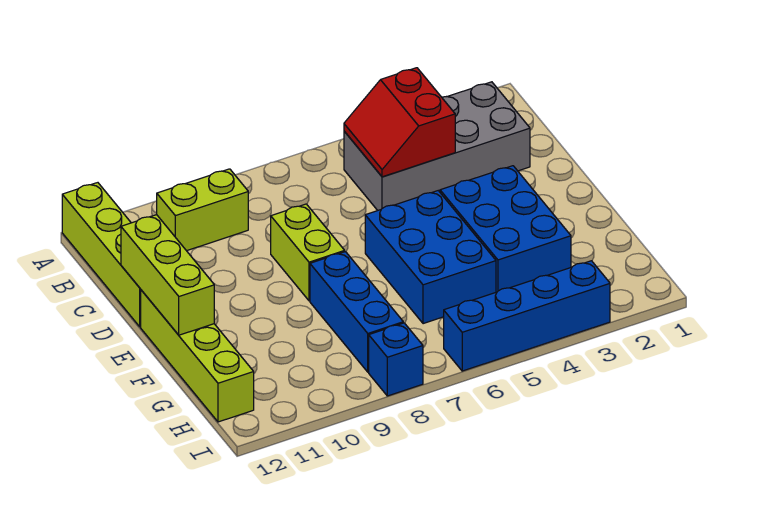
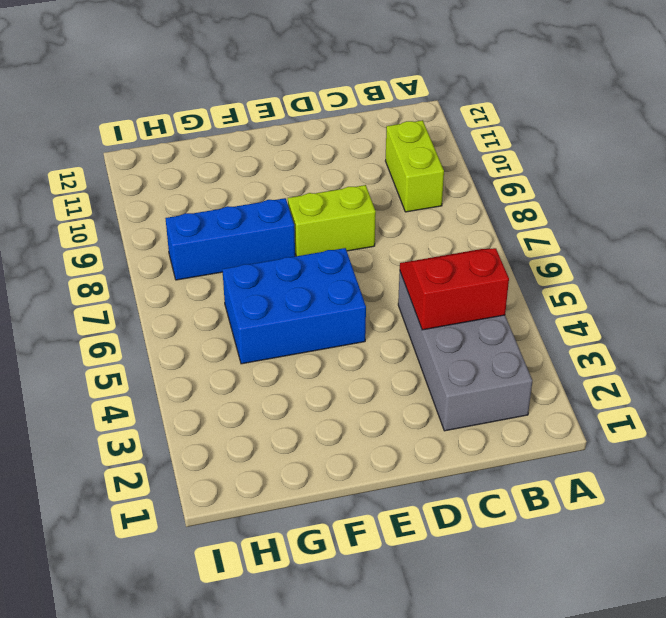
none -> lime 1x4 brick [62,183,141,327]
none -> blue 2x3 brick [440,166,571,292]
none -> lime 1x4 brick [141,290,254,422]

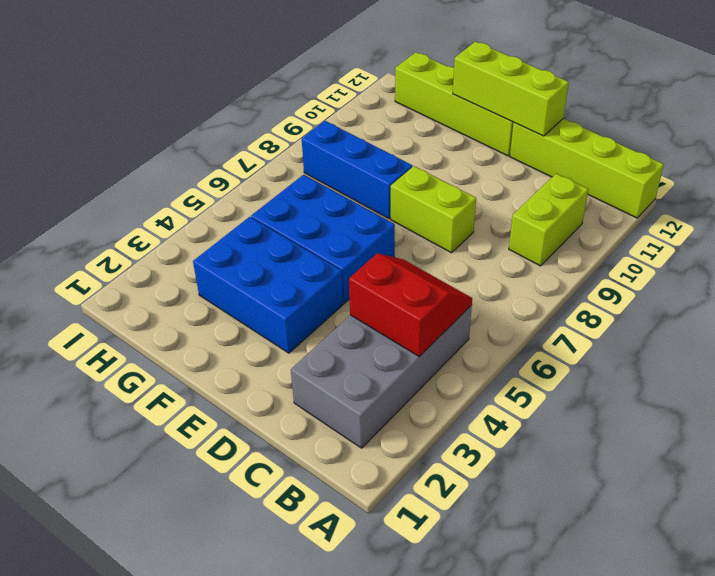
none -> blue 1x4 brick [444,261,610,371]
none -> blue 1x1 brick [369,323,423,396]

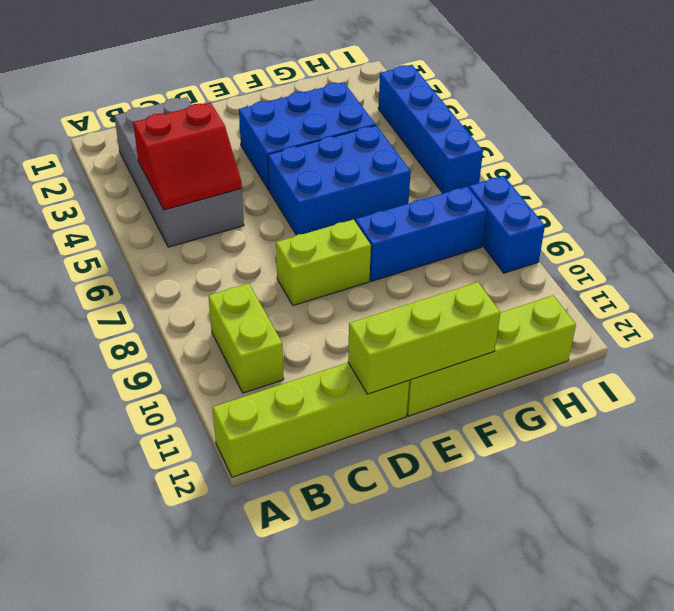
blue 1x2 brick [469,176,545,273] -> blue 1x1 brick [369,323,423,396]

